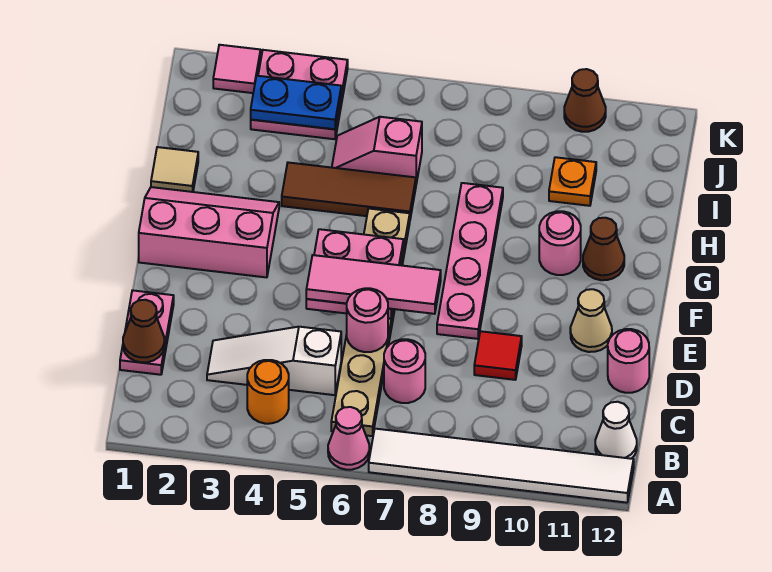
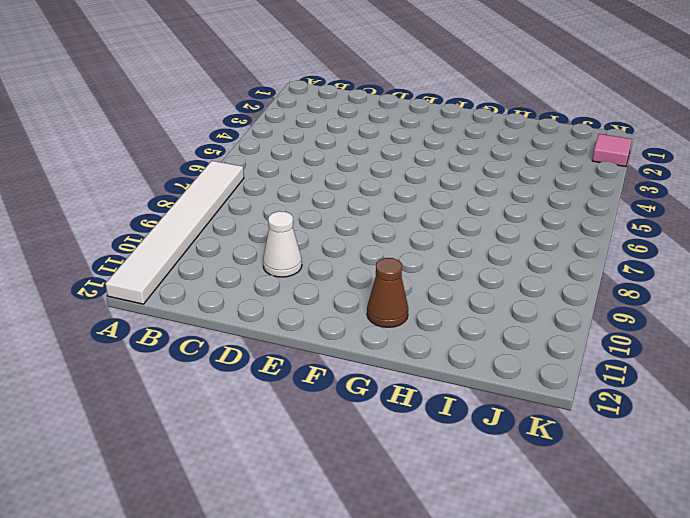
white 1x1 cone [263,211,302,277] -> white 1x1 cone moved to [595,402,637,459]
none -> pink 1x1 cone [328,407,370,470]
none -> orange 1x1 round brick [247,360,289,424]
none -> tan 1x6 plate [331,209,410,436]

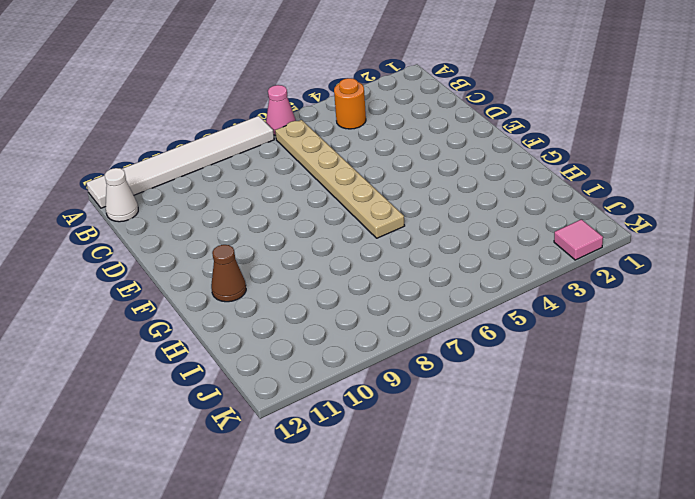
none -> pink 1x2 plate [120,290,174,375]
none -> white 1x3 slope [207,327,341,395]
none -> pink 1x1 round brick [384,339,425,403]

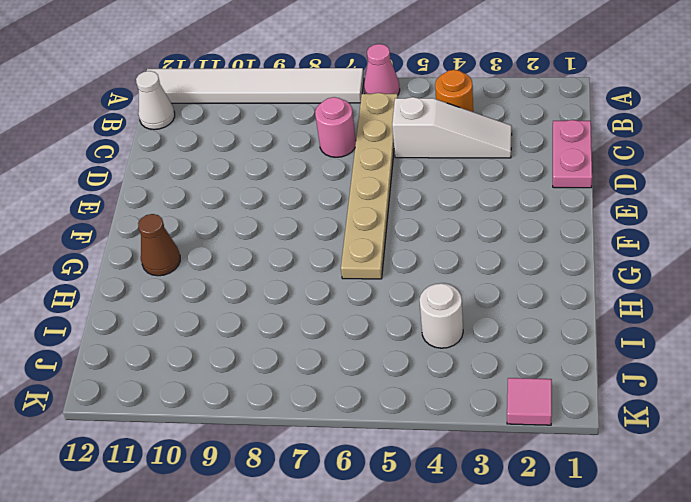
white 1x1 round brick [419,283,463,348] -> none
none -> red 1x1 tile [474,331,522,380]
none -> pink 1x1 round brick [608,329,649,393]
none -> pink 1x4 plate [437,183,503,339]

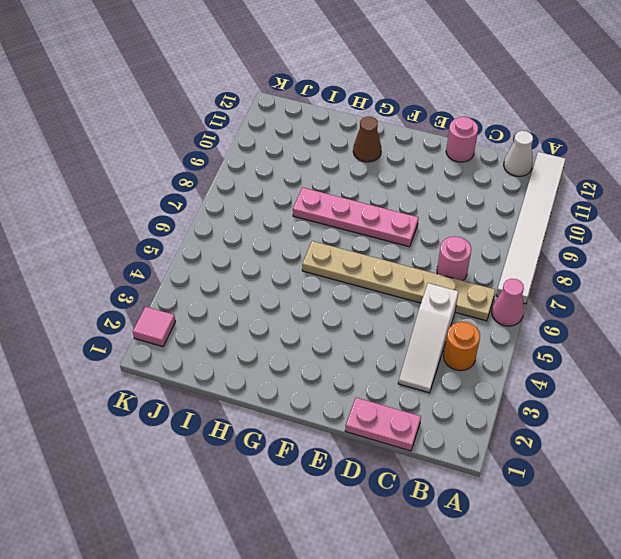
none -> red 1x1 tile [474,331,522,380]
none -> tan 1x1 cone [570,289,612,352]
none -> pink 2x3 slope [139,187,279,277]

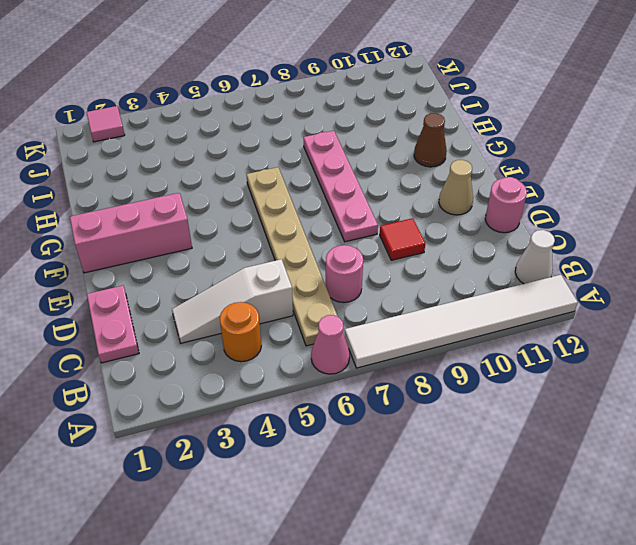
none -> pink 1x1 round brick [539,211,581,275]
none -> tan 1x1 tile [151,147,198,192]
none -> brown 1x3 tile [282,162,416,219]

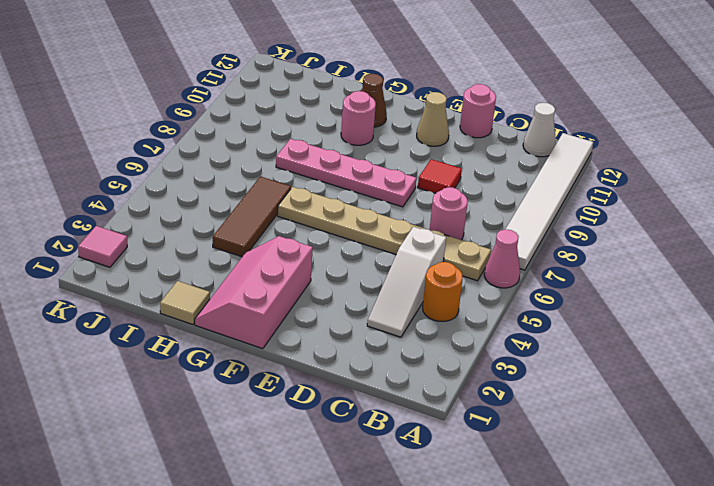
none -> pink 1x2 plate [120,290,174,375]
none -> pink 1x2 slope [332,117,422,184]
none -> orange 1x1 plate [549,157,596,206]

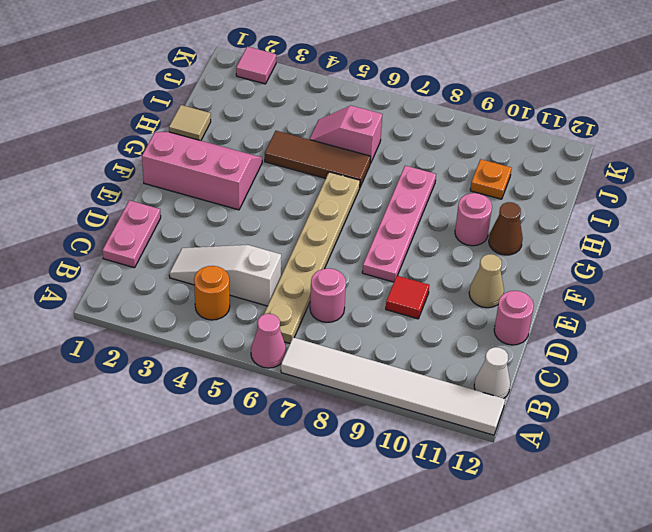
none -> pink 2x2 plate [251,50,348,139]
none -> brown 1x1 cone [564,69,606,132]
none -> brown 1x1 cone [123,300,164,362]

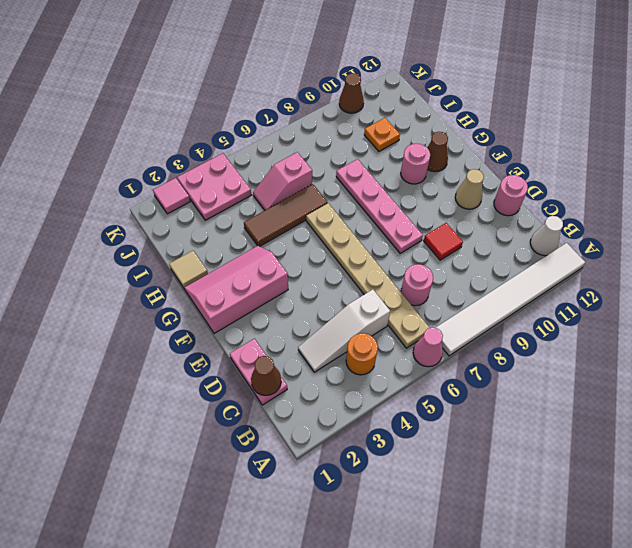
none -> pink 1x1 round brick [347,288,388,352]
none -> pink 2x2 plate [306,229,404,319]
none -> blue 1x2 plate [251,76,341,129]

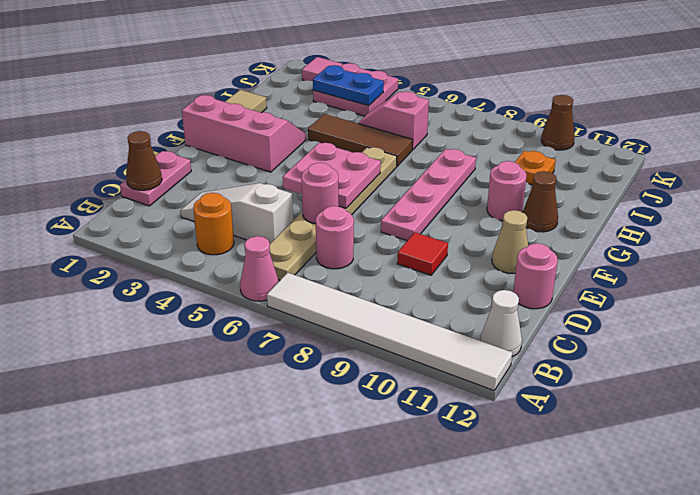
none -> pink 1x3 tile [306,255,441,314]

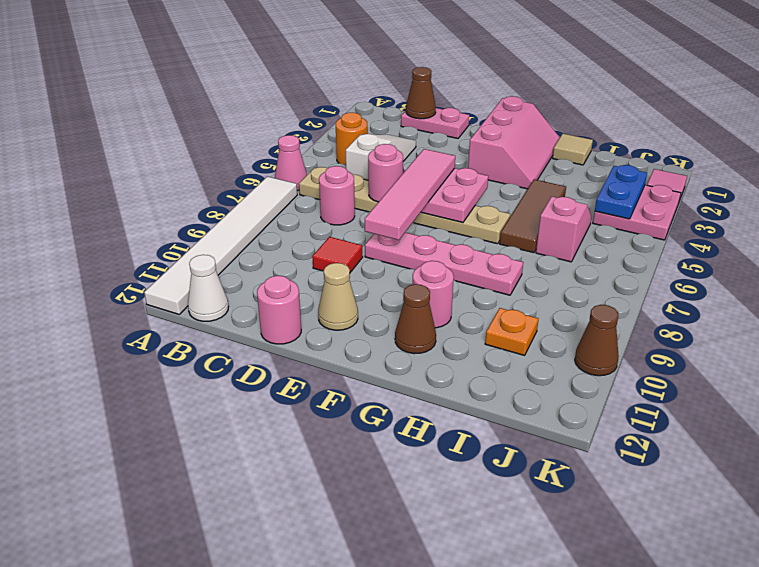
pink 1x4 tile [365,149,455,240] -> pink 1x3 tile [306,255,441,314]

